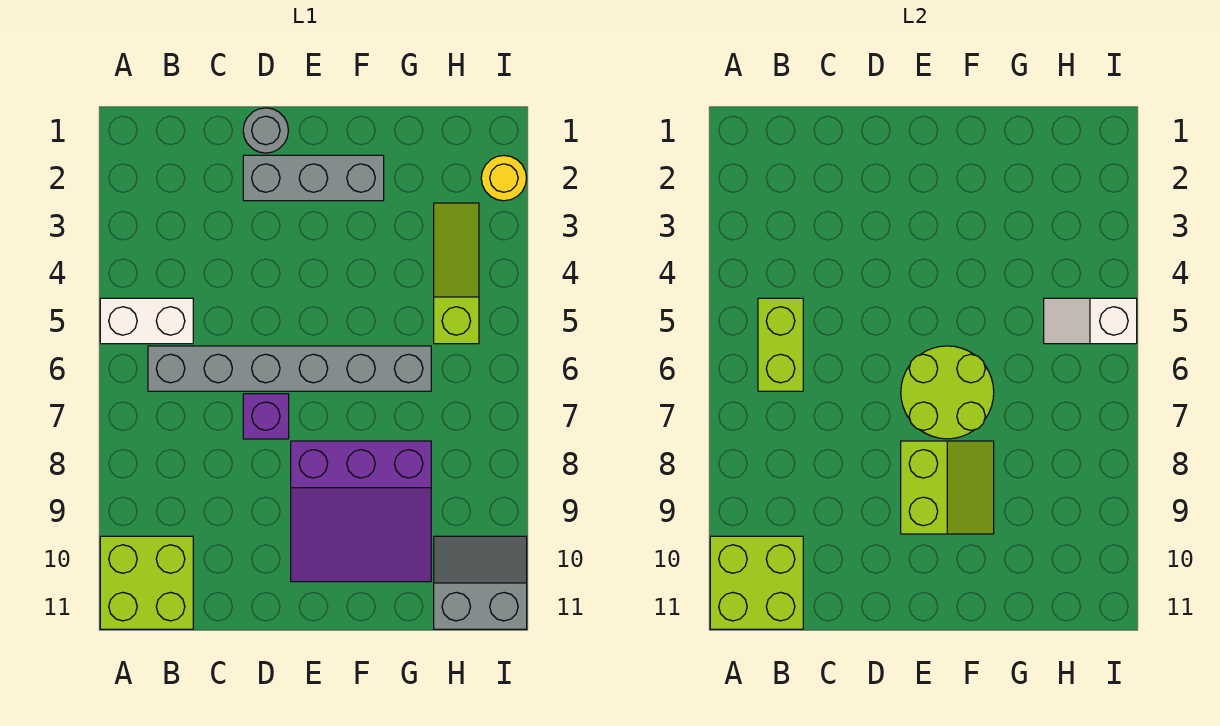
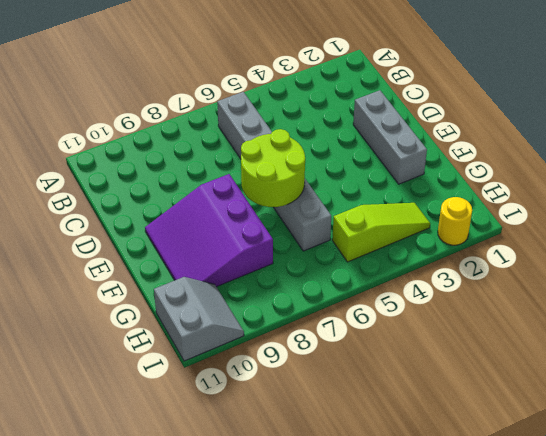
none -> white 1x2 brick [100,298,193,344]
none -> lime 2x2 brick [100,536,193,629]
none -> grey 1x1 round brick [243,108,288,153]

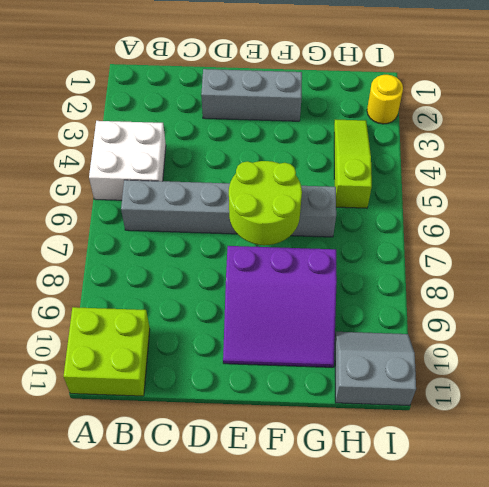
white 2x2 brick [89,121,166,200] -> white 1x2 brick [100,298,193,344]
none -> grey 1x1 round brick [243,108,288,153]
none -> purple 1x1 brick [243,394,289,439]
none -> lime 2x2 brick [710,536,803,629]

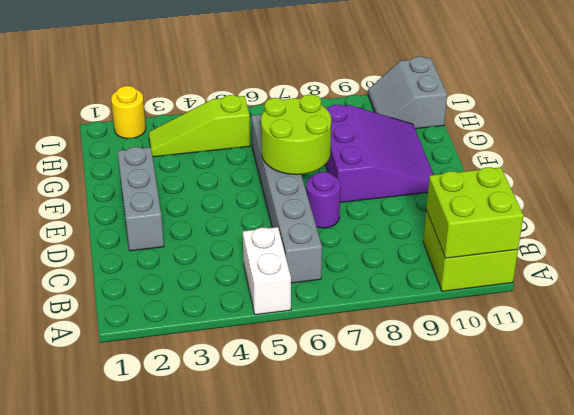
purple 1x1 round brick [306,172,341,228] -> purple 1x1 brick [243,394,289,439]
none -> grey 1x1 round brick [243,108,288,153]
none -> lime 1x2 brick [758,298,803,391]
none -> lime 2x2 slope [901,441,994,534]

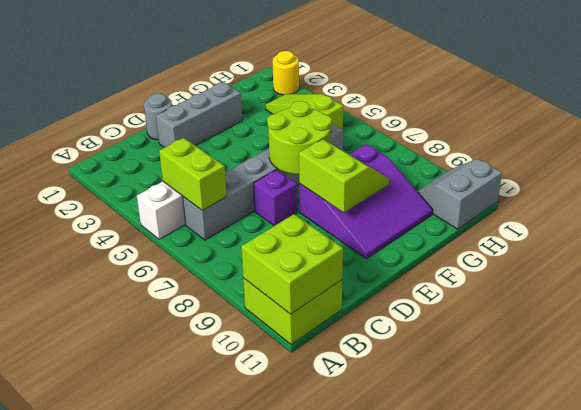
none -> white 1x2 slope [1044,298,1137,344]

